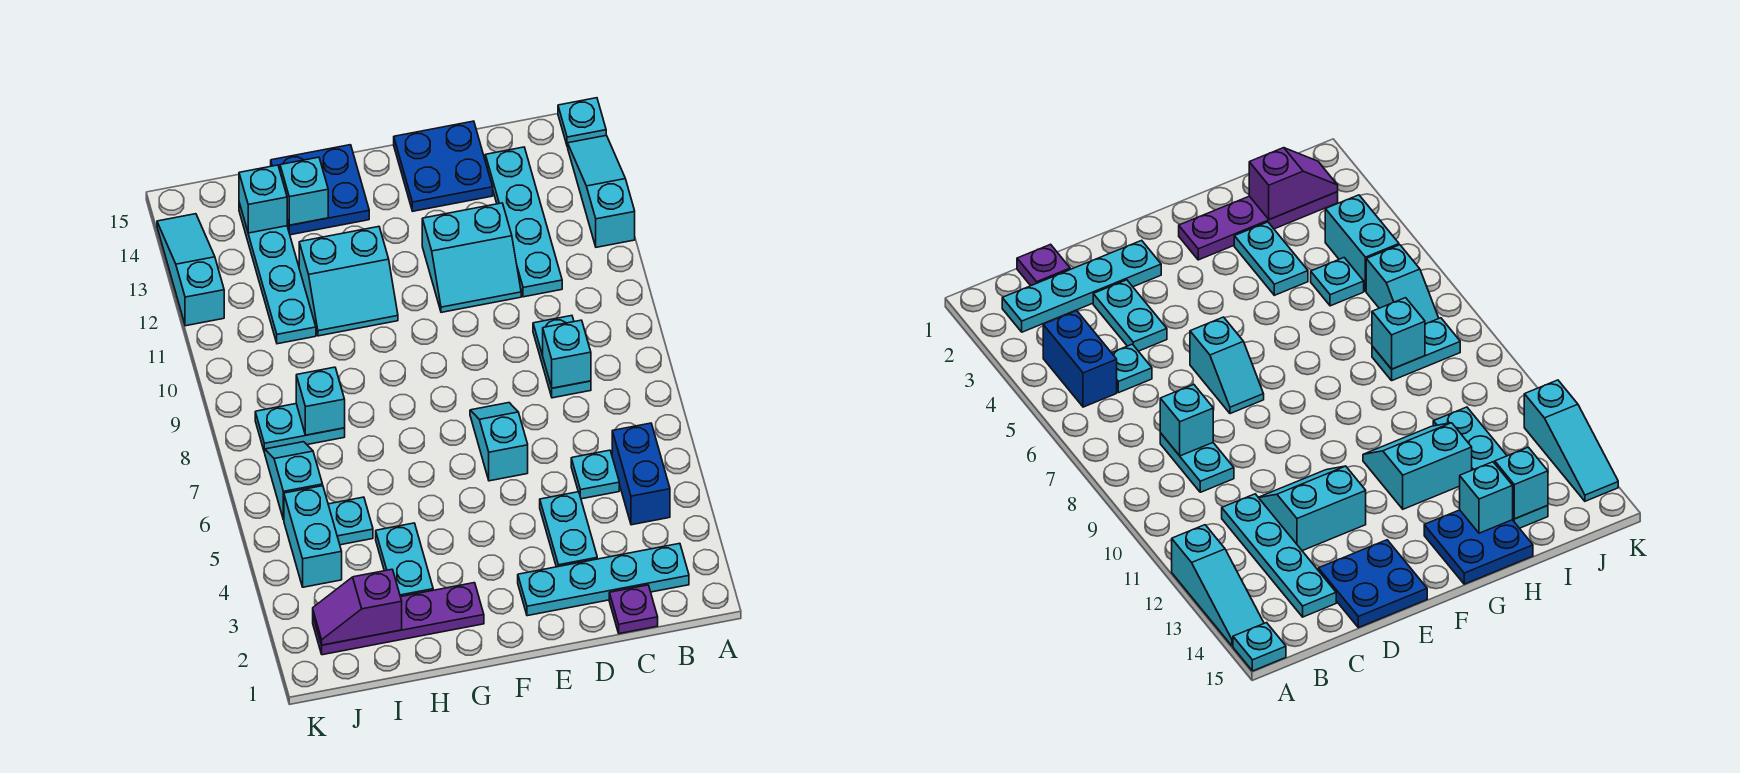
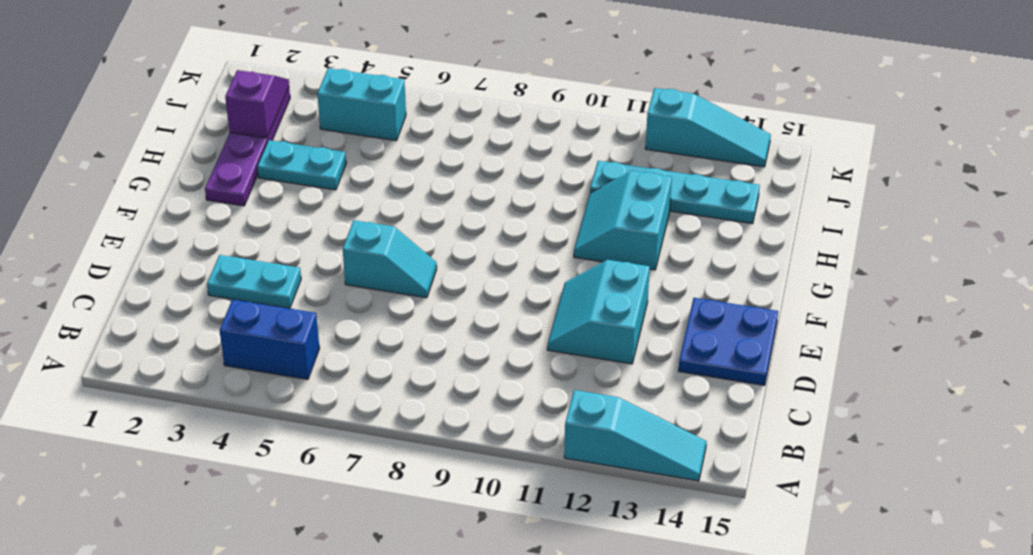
none -> cyan 1x1 plate [558,98,606,146]
none -> cyan 1x4 plate [518,543,689,616]
none -> purple 1x1 plate [609,585,658,634]

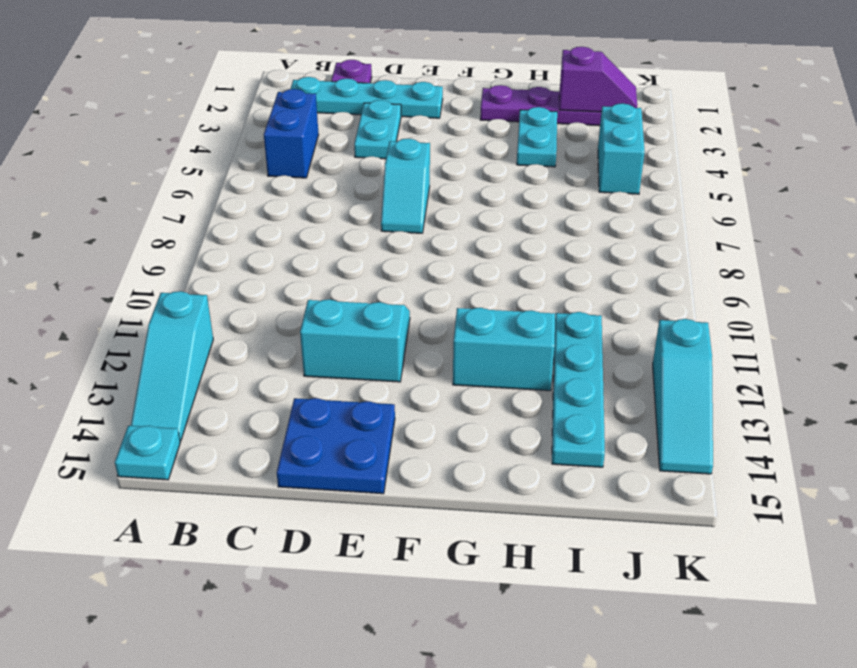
none -> cyan 1x1 plate [571,450,619,499]
none -> cyan 1x2 plate [533,316,591,398]
none -> cyan 1x4 plate [485,147,562,297]

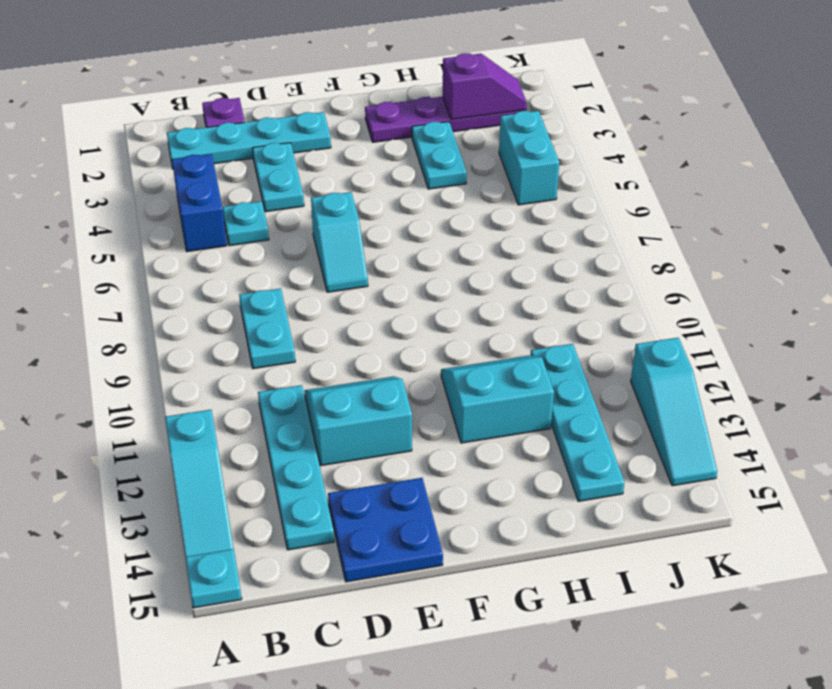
none -> blue 2x2 plate [271,145,369,235]
none -> cyan 1x1 plate [328,497,373,545]
none -> cyan 1x2 plate [255,404,345,452]

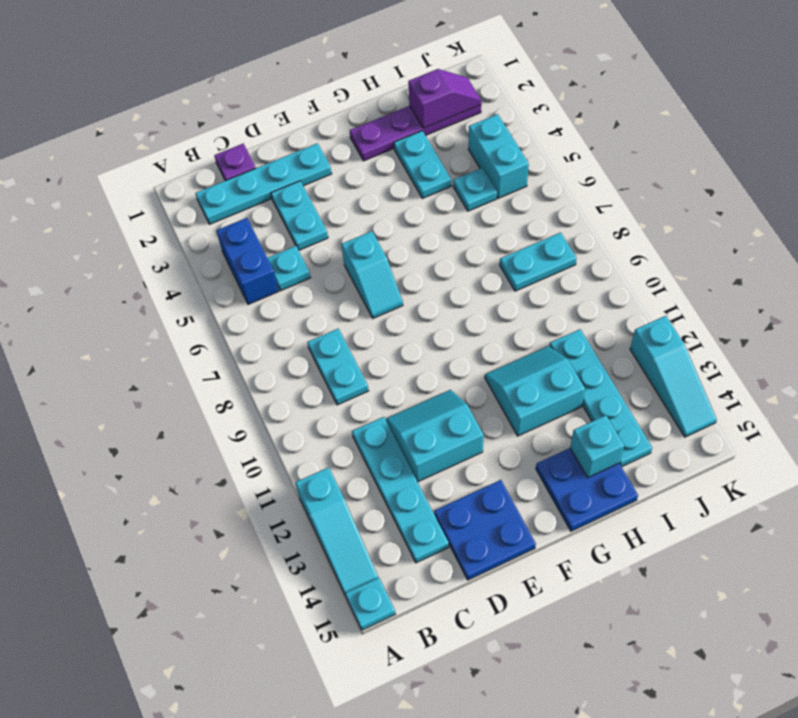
none -> cyan 1x2 slope [265,442,323,520]
none -> cyan 1x1 brick [543,320,591,388]
none -> cyan 1x1 brick [296,367,345,435]

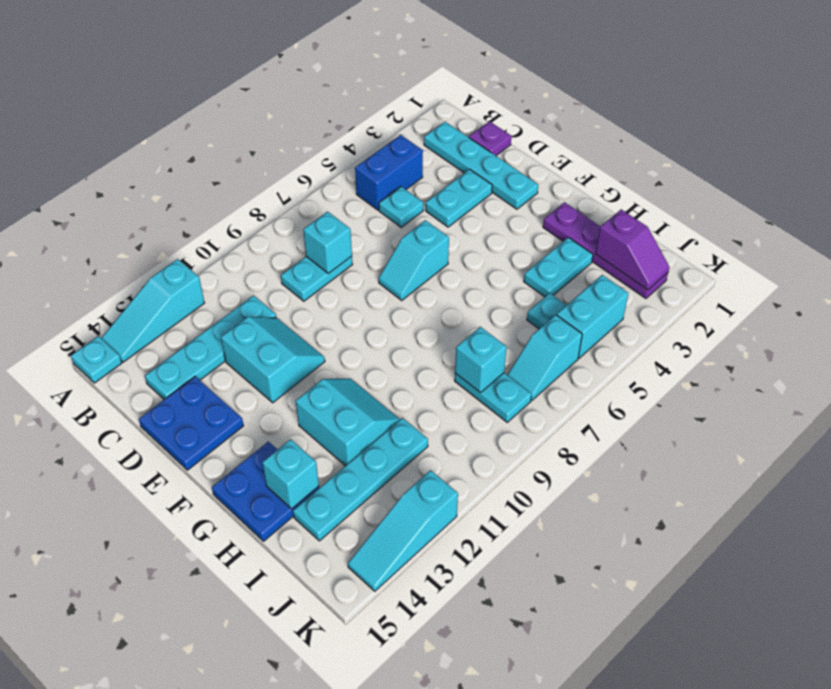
none -> cyan 1x1 brick [239,165,287,233]

